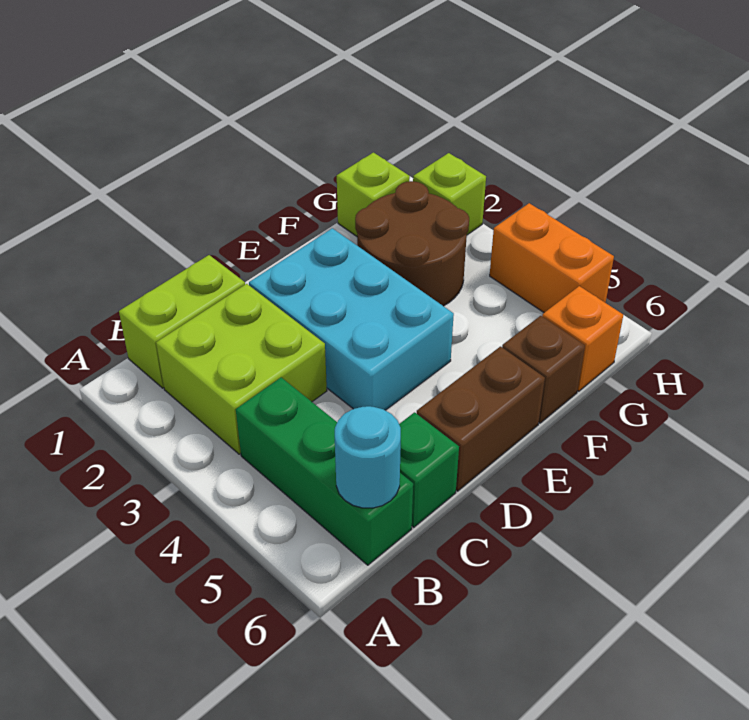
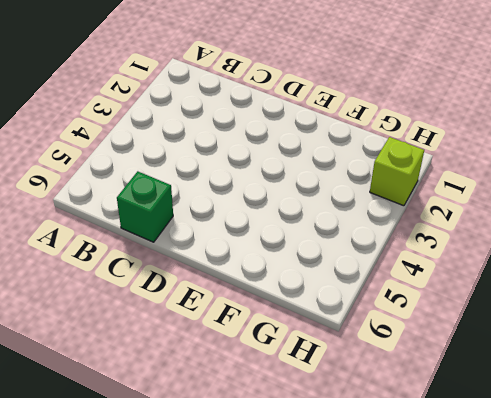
none -> lime 1x2 brick [119,255,245,388]
none -> lime 2x2 brick [156,284,327,454]
none -> green 1x3 brick [236,377,413,565]

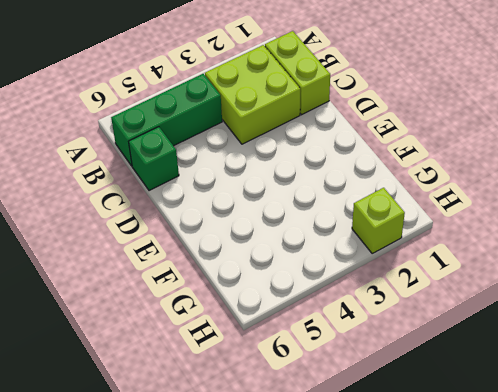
none -> cyan 2x3 brick [249,228,454,410]
none -> brown 1x2 brick [417,347,545,491]
none -> brown 2x2 round brick [355,181,469,306]

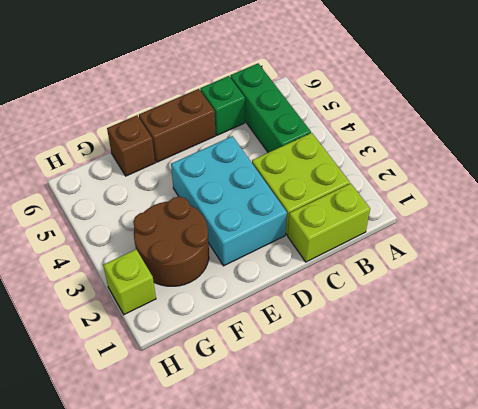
none -> lime 1x1 brick [337,153,410,236]
none -> orange 1x1 brick [542,286,623,391]
none -> orange 1x2 brick [490,203,614,313]

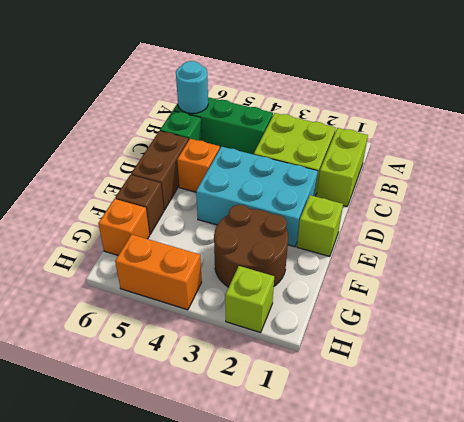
orange 1x1 brick [177,139,220,192] -> none
lime 1x1 brick [297,195,343,257] -> lime 1x1 brick moved to [337,153,410,236]

